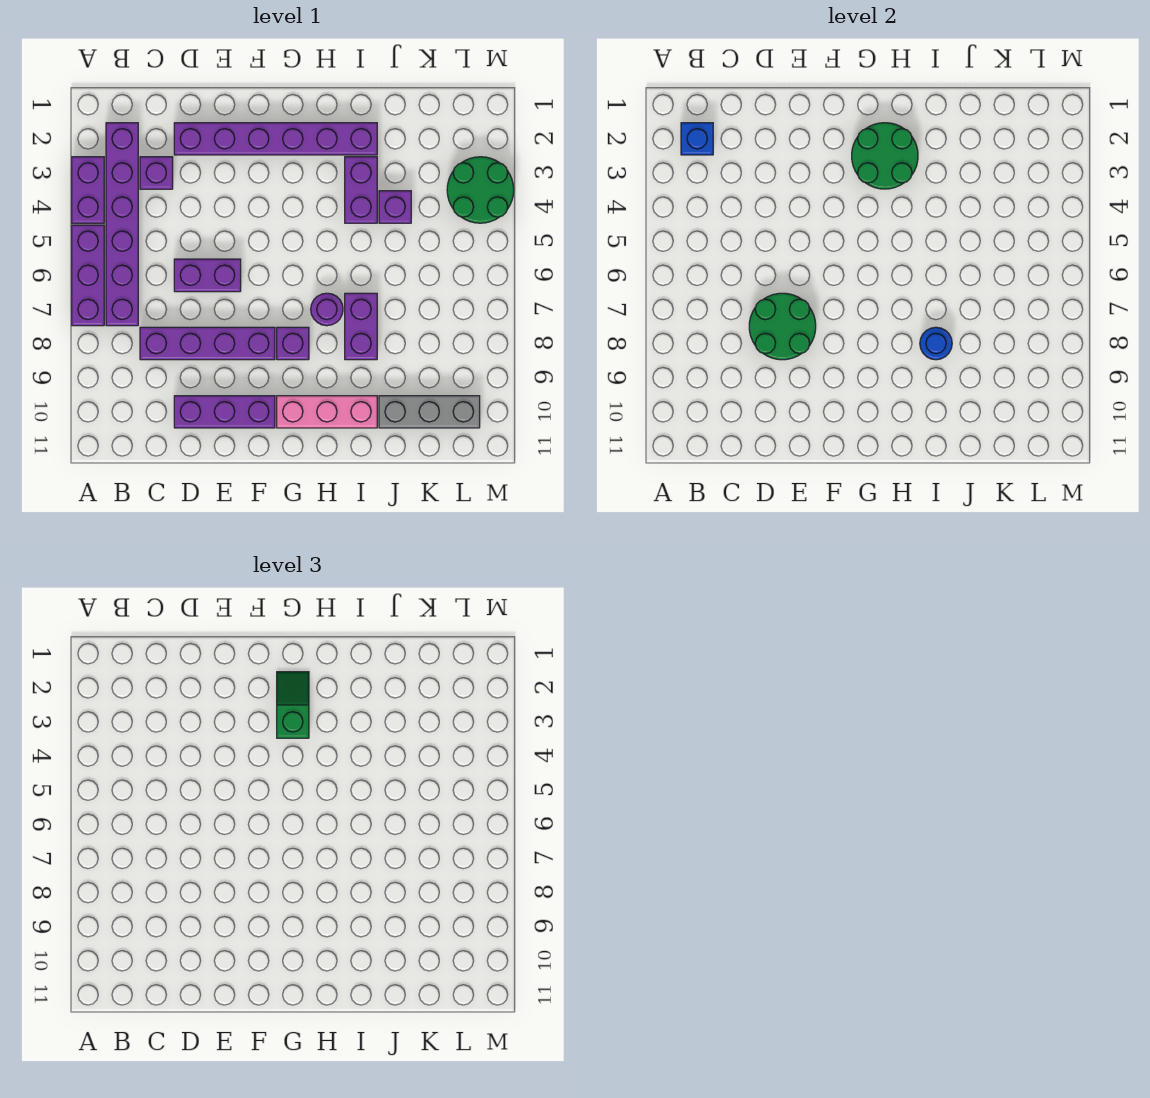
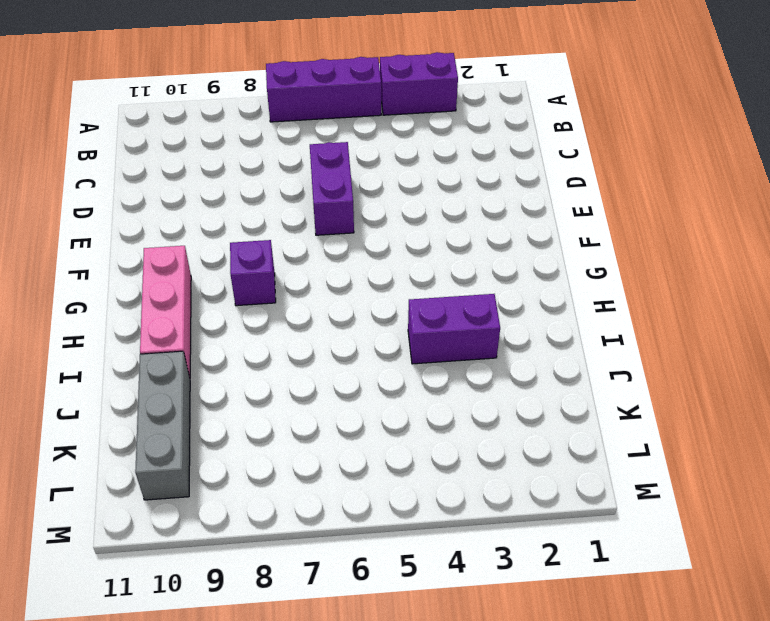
none -> purple 1x6 brick [106,123,138,326]
none -> purple 1x1 brick [140,157,173,189]
none -> purple 1x4 brick [140,327,275,360]

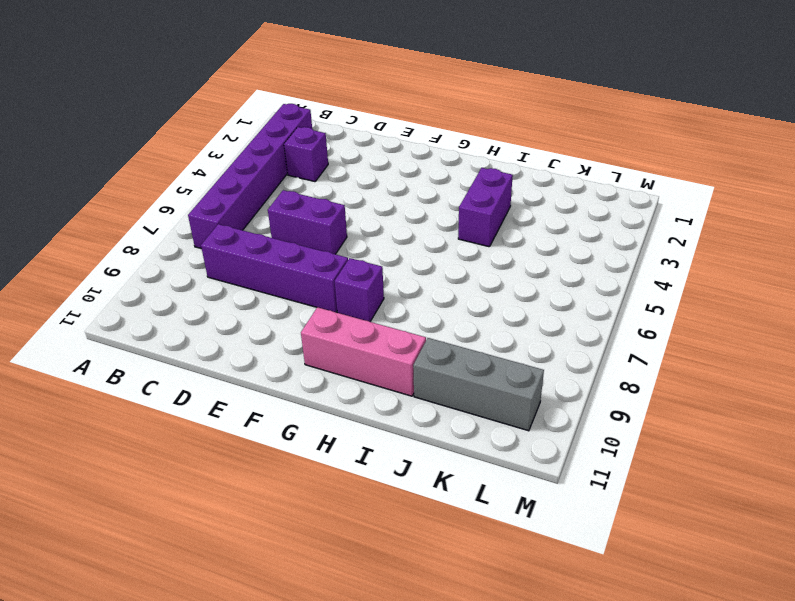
none -> purple 1x2 brick [72,157,104,223]
none -> purple 1x3 brick [72,225,104,326]
none -> purple 1x6 brick [174,123,377,155]

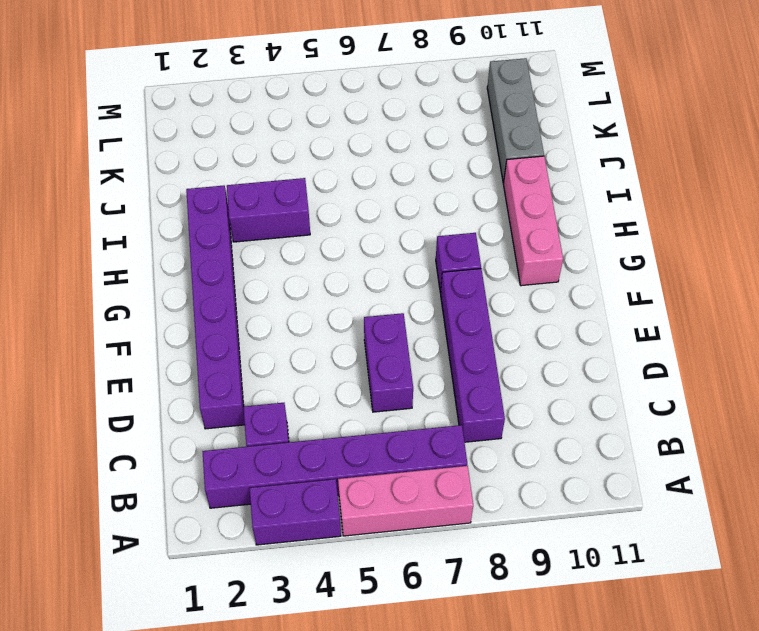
pink 1x3 brick [338,466,473,536] -> purple 1x3 brick [72,225,104,326]
none -> purple 1x3 brick [174,396,275,428]
none -> purple 1x1 round brick [311,293,343,326]
none -> purple 1x2 brick [345,293,377,360]

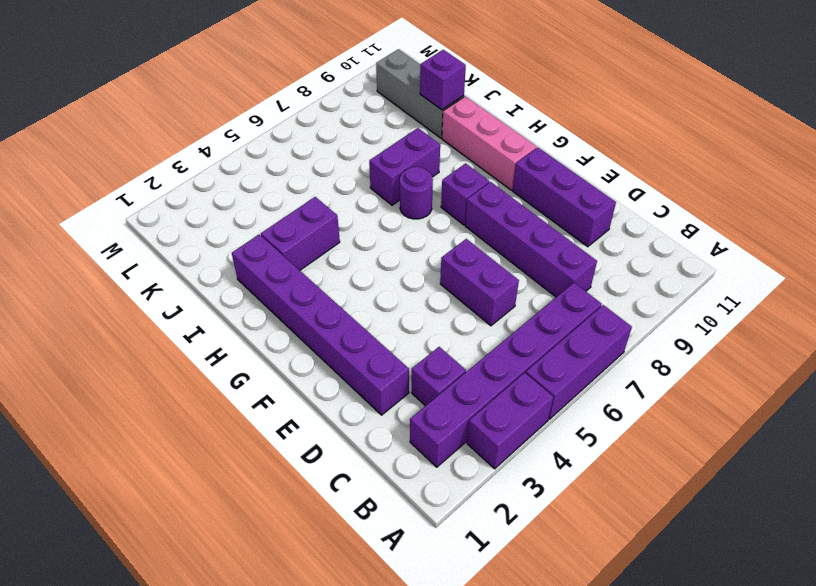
purple 1x1 brick [420,50,466,110] -> purple 1x1 brick moved to [379,191,411,223]
none -> green 2x2 round brick [447,157,514,223]
none -> blue 1x1 brick [681,123,713,155]
none -> green 2x2 round brick [749,293,816,360]

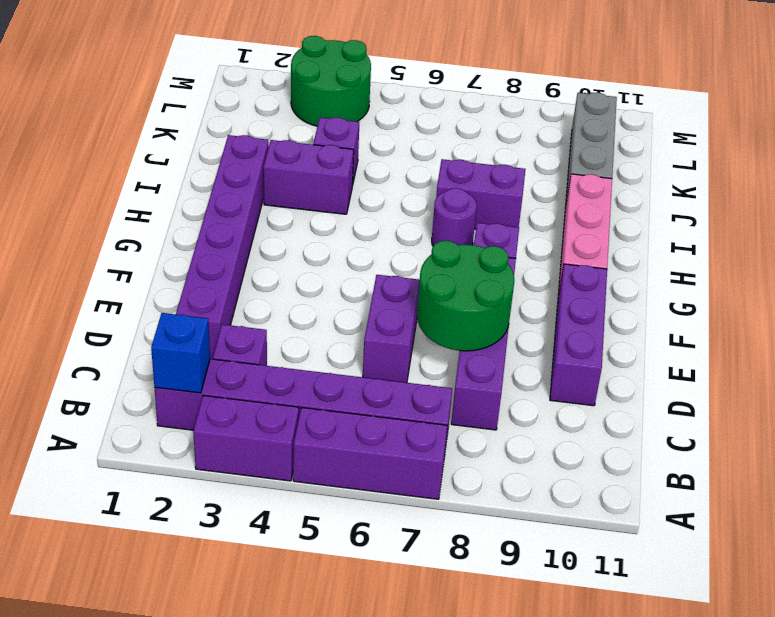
none -> green 2x2 round brick [852,123,918,189]
none -> blue 1x1 round brick [920,327,952,360]
none -> green 1x2 slope [277,672,309,738]

